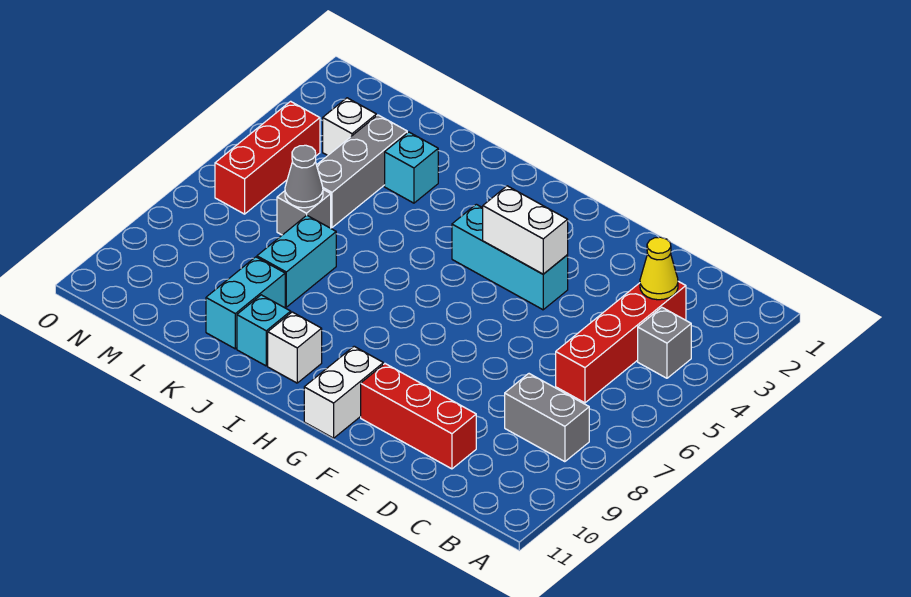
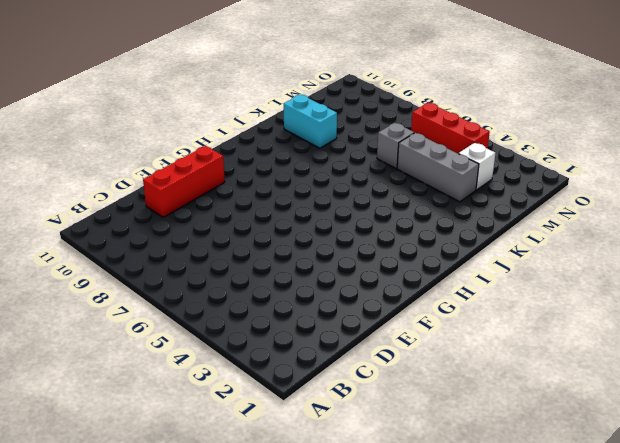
none -> grey 1x1 brick [638,307,691,378]
none -> grey 1x2 brick [505,374,589,462]
none -> red 1x4 brick [556,281,686,403]

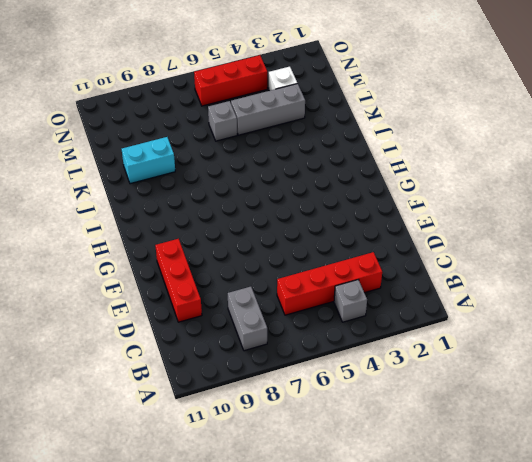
none -> cyan 1x3 brick [452,204,568,310]
none -> white 1x2 brick [304,346,383,438]
none -> white 1x1 brick [268,312,322,383]

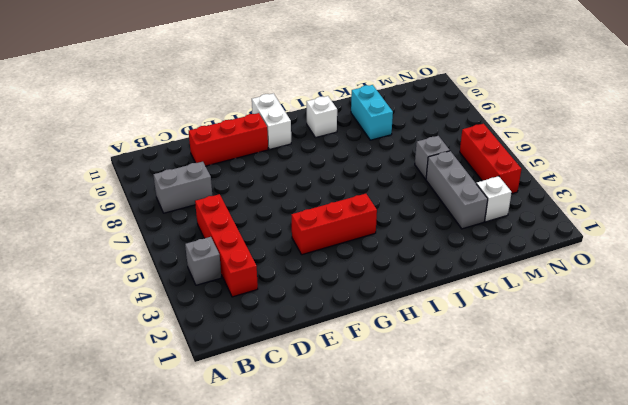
red 1x3 brick [292,194,377,255] -> cyan 1x3 brick [452,204,568,310]
none -> cyan 1x1 brick [237,295,291,366]
none -> cyan 1x1 brick [385,132,438,203]
none -> cyan 1x2 brick [257,215,336,307]

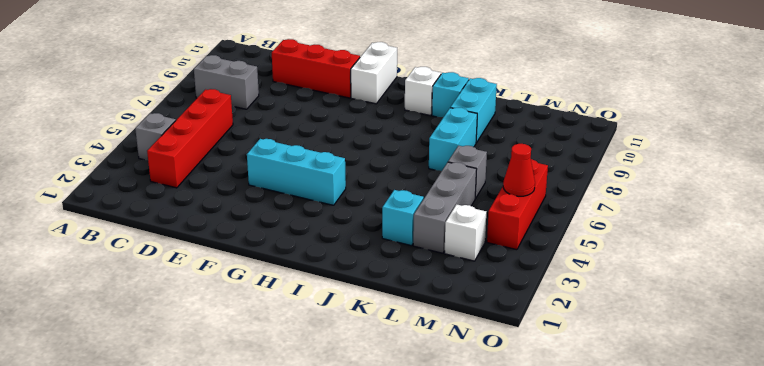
red 1x1 cone [503,144,535,196] -> none
none -> yellow 1x1 cone [640,237,678,300]
none -> white 1x2 brick [483,186,568,274]
none -> grey 1x1 cone [285,145,323,208]

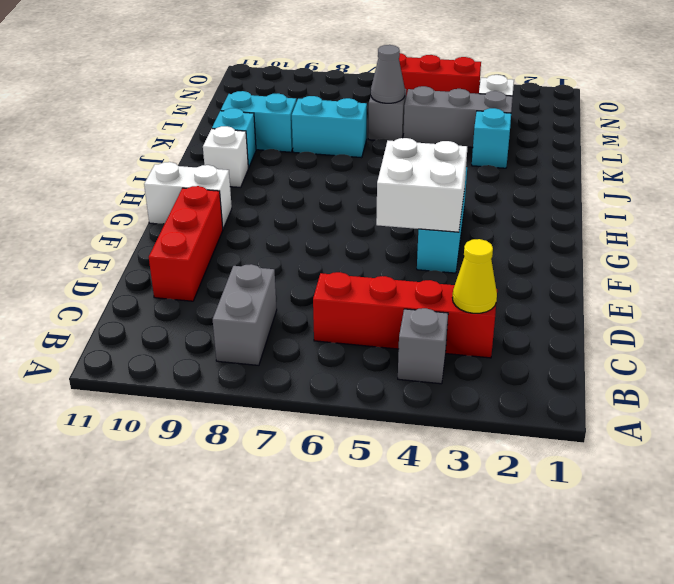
white 2x2 brick [376,138,467,233] -> white 1x2 brick [483,186,568,274]

